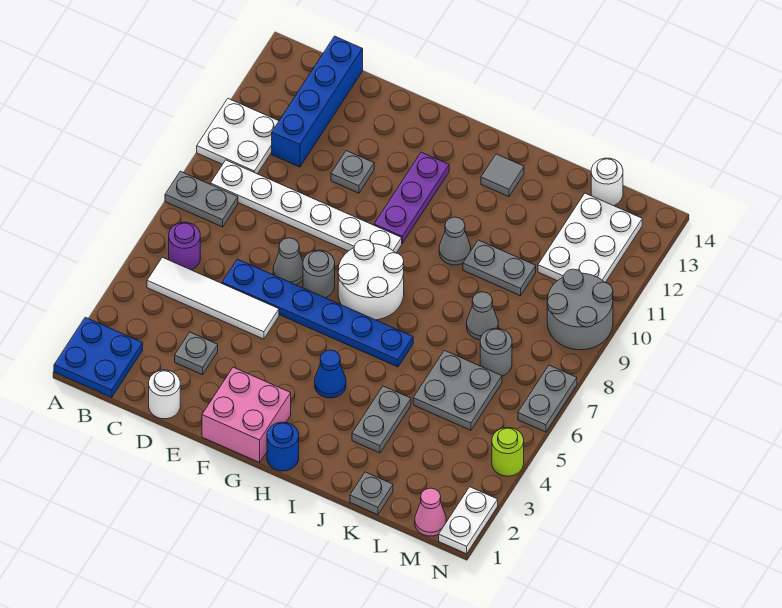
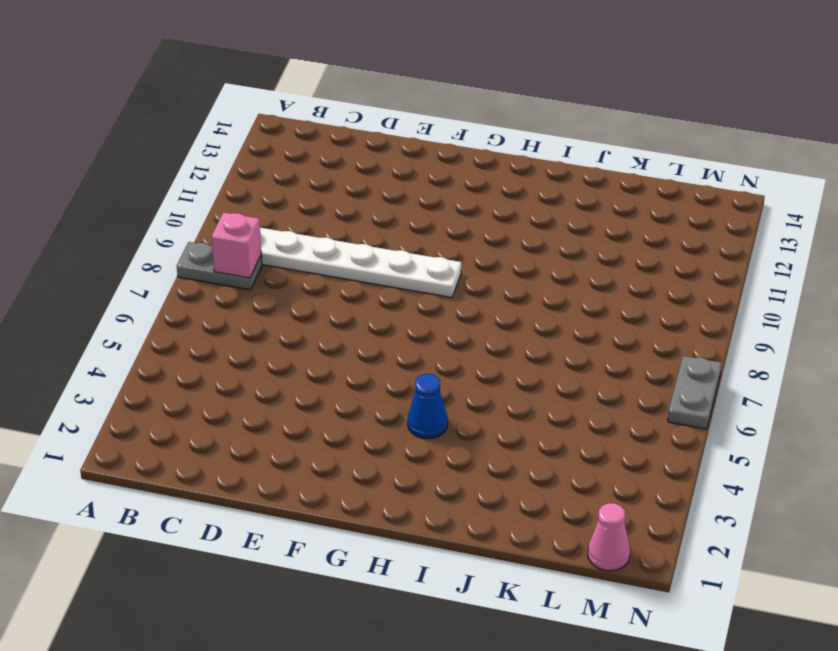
pink 1x1 brick [211,212,261,278] -> none
none -> blue 2x2 plate [54,317,143,397]
none -> white 2x2 plate [197,99,279,174]
none -> white 1x4 tile [147,257,279,339]
none -> purple 1x1 round brick [169,222,200,270]

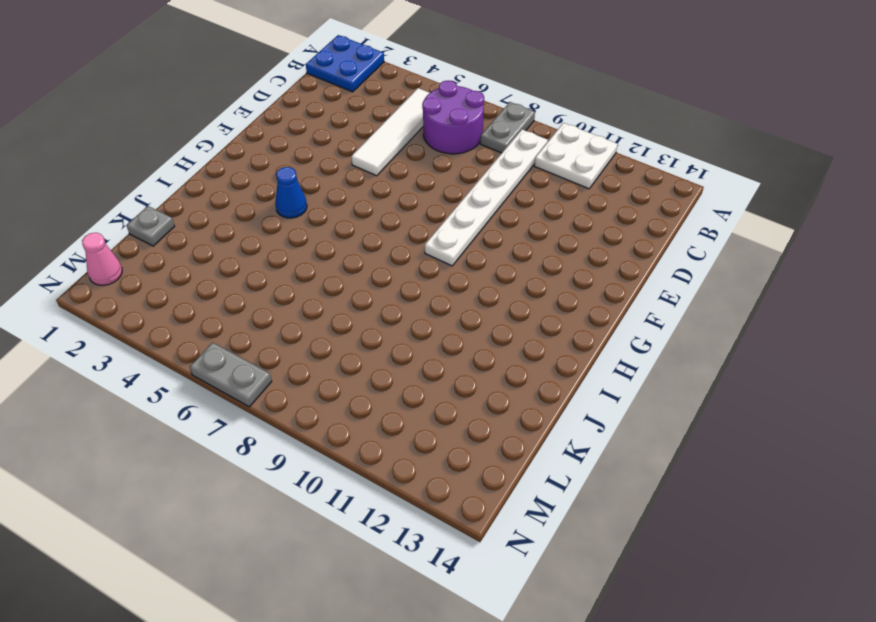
purple 2x2 round brick [422,80,484,154] -> purple 1x1 round brick [169,222,200,270]
none -> blue 1x4 brick [272,36,363,167]
none -> white 1x1 round brick [149,370,180,419]
none -> grey 1x1 plate [175,332,218,375]
none -> blue 1x6 plate [222,259,413,367]

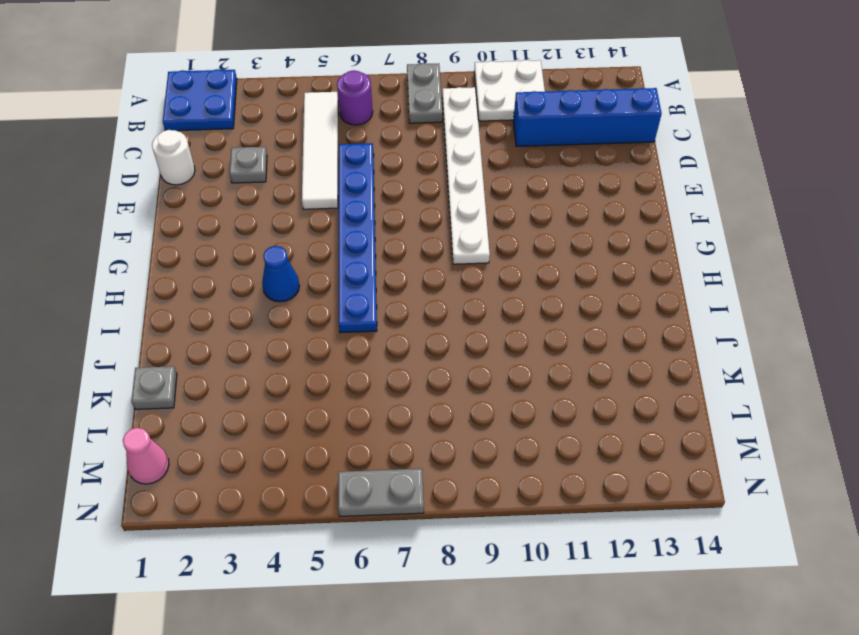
none -> grey 1x1 cone [273,238,303,285]
none -> grey 1x1 plate [331,151,374,193]
none -> pink 2x2 brick [202,367,291,462]
none -> grey 1x1 round brick [303,250,335,298]

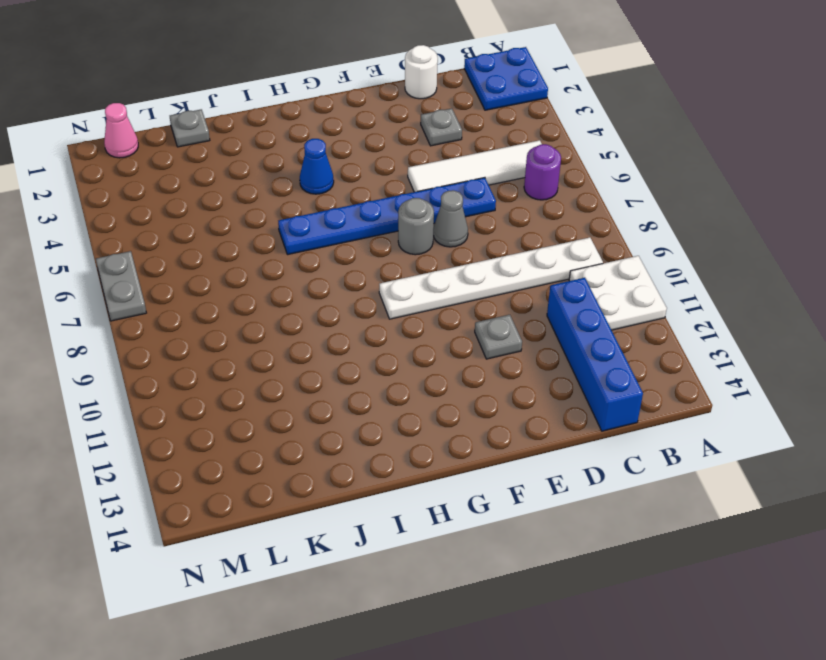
none -> grey 1x2 plate [165,171,238,227]
none -> pink 2x2 brick [202,367,291,462]
none -> white 2x2 round brick [338,240,404,320]
none -> purple 1x3 plate [374,152,449,243]

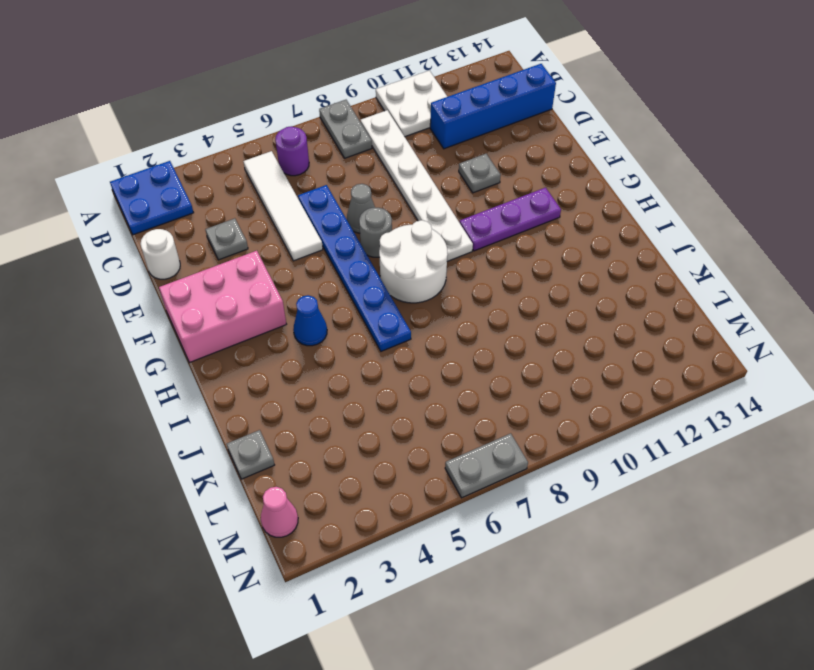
pink 2x3 brick [159,251,286,363] -> pink 2x2 brick [202,367,291,462]
none -> blue 1x1 round brick [267,422,299,471]
none -> grey 1x1 cone [439,217,471,265]
none -> grey 1x1 tile [481,154,524,197]
none -> grey 1x2 plate [352,386,411,453]

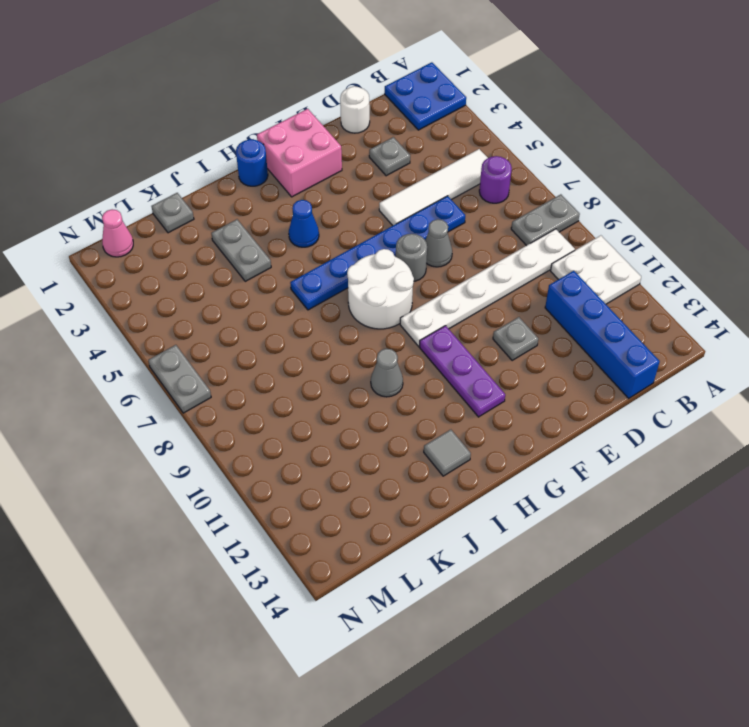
none -> grey 1x2 plate [463,240,536,296]
none -> grey 2x2 plate [413,350,502,430]
none -> grey 1x1 cone [467,292,498,340]
none -> grey 1x1 round brick [480,328,512,376]

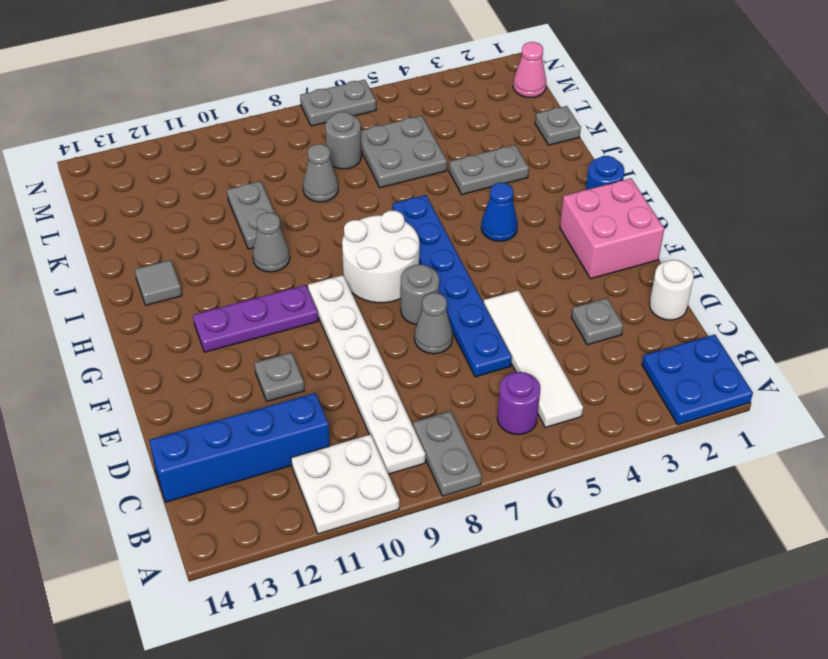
none -> white 2x3 plate [538,193,642,283]
none -> white 1x1 round brick [591,158,623,206]
none -> grey 2x2 round brick [547,269,613,350]
none -> white 1x2 plate [439,487,498,554]

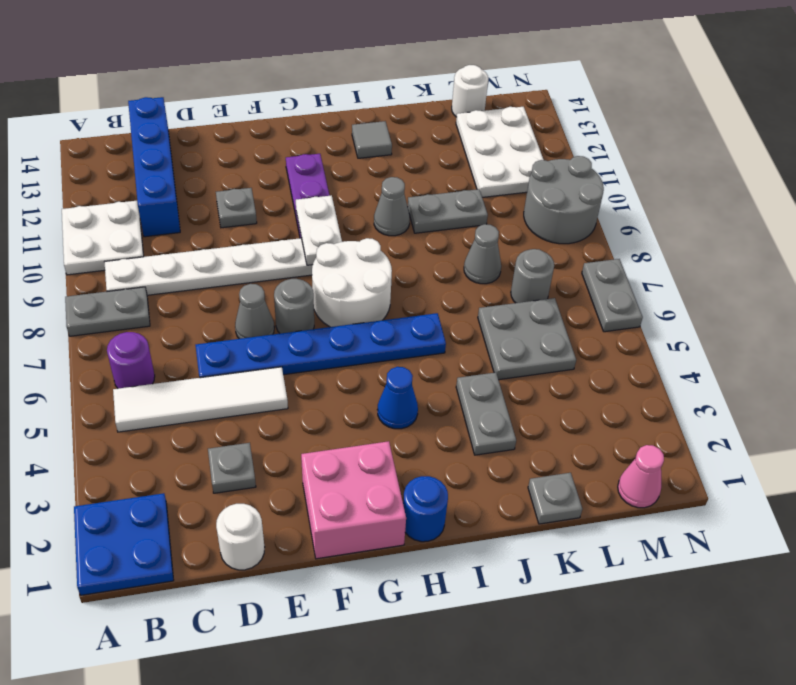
white 1x2 plate [296,195,342,265] -> white 1x2 plate moved to [439,487,498,554]
none -> lime 1x1 round brick [492,428,524,476]

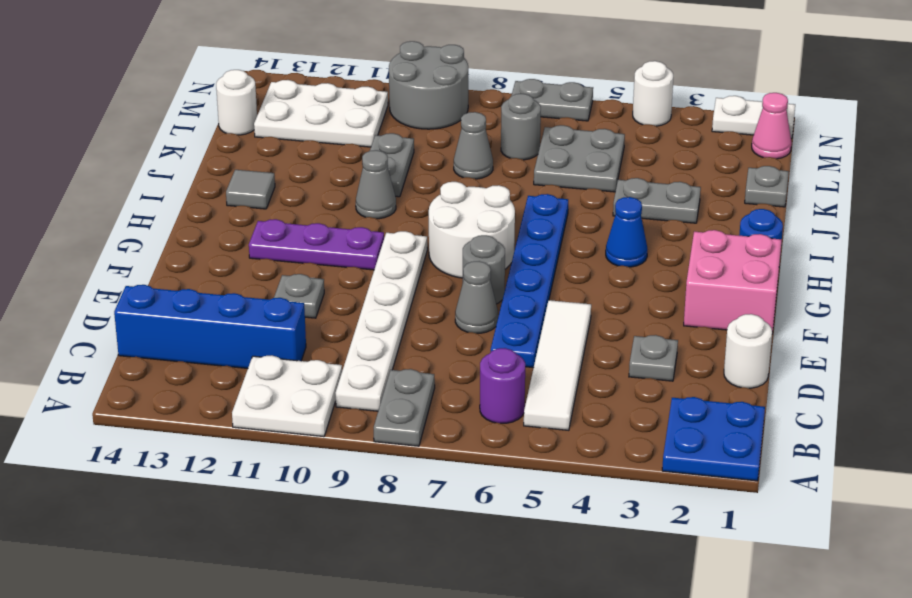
white 1x1 round brick [633,61,673,126] -> lime 1x1 round brick [492,428,524,476]

